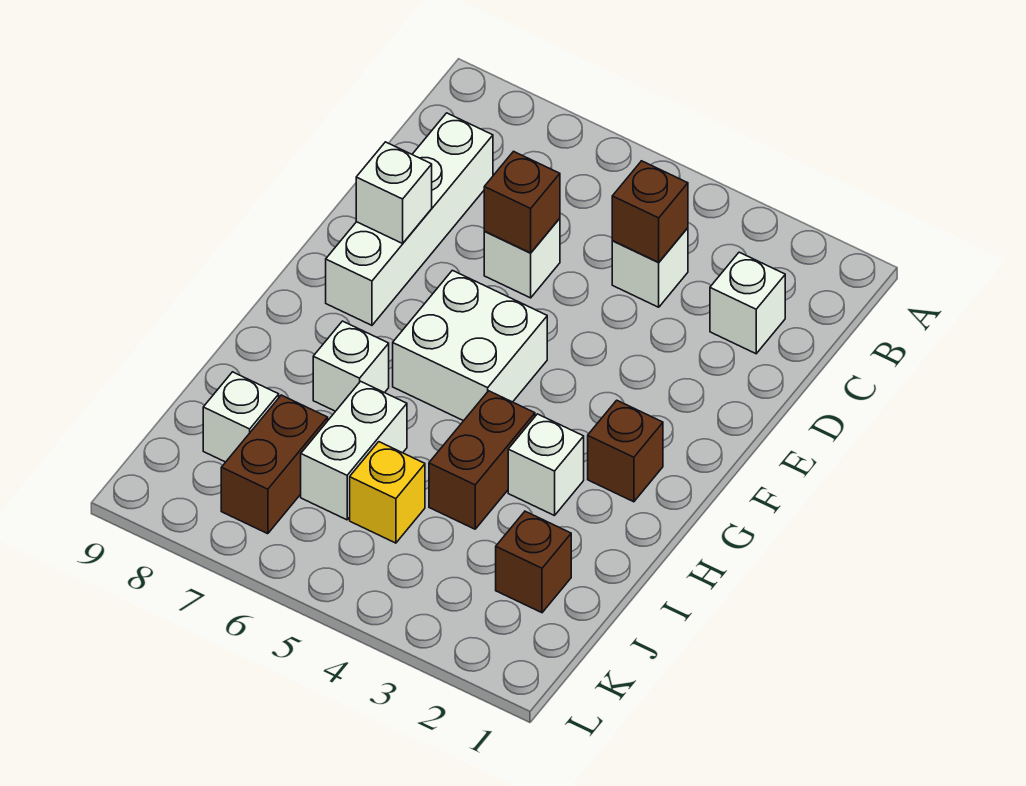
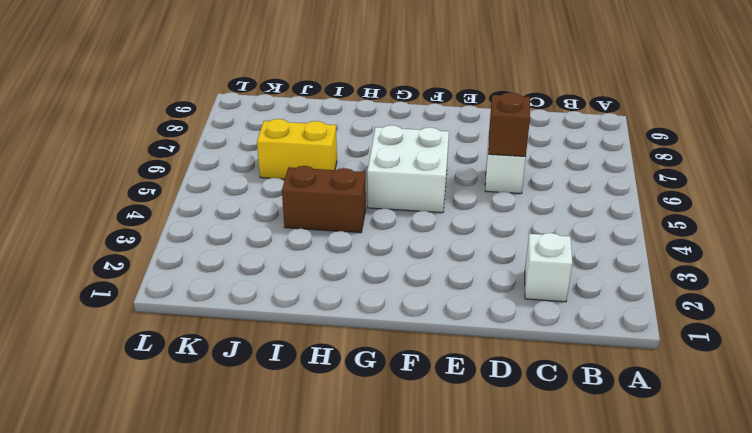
yellow 1x2 brick [257,119,337,179] -> white 1x2 brick [301,381,407,520]
none -> white 1x1 brick [612,228,688,307]
none -> white 1x4 brick [326,113,493,325]
none -> brown 1x1 brick [588,400,663,502]

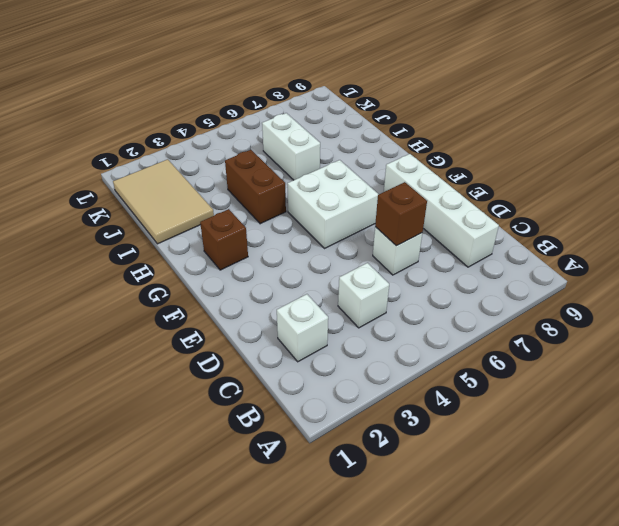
tan 2x3 tile [113,159,214,244] -> brown 1x1 brick [496,511,571,613]
none -> white 1x1 brick [508,414,584,516]
none -> white 1x1 brick [313,321,389,411]
none -> yellow 1x1 brick [350,442,425,543]

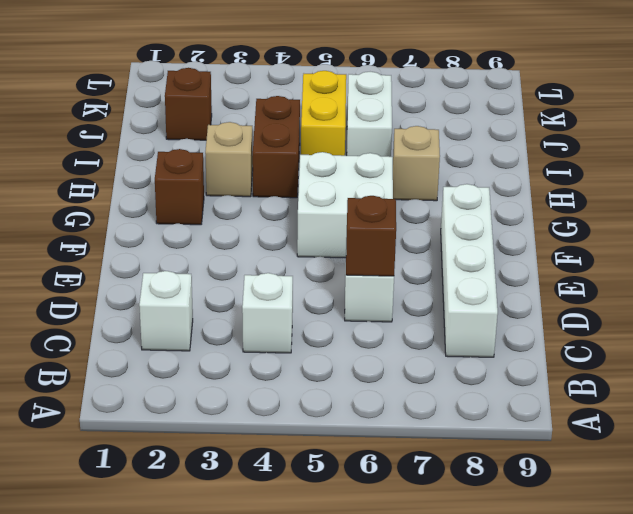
tan 1x1 brick [205,122,253,197] -> white 1x1 brick [508,414,584,516]
tan 1x1 brick [393,126,440,201] -> white 1x1 brick [313,321,389,411]
yellow 1x2 brick [301,71,346,156] -> yellow 1x1 brick [350,442,425,543]
none -> brown 1x2 brick [221,395,328,534]
none -> white 1x1 brick [203,372,279,462]
none -> brown 1x1 brick [612,161,688,262]

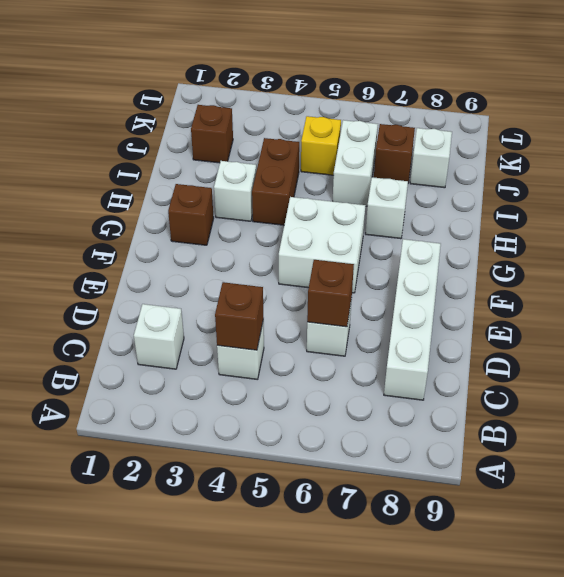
brown 1x1 brick [374,124,415,183] -> brown 1x2 brick [221,395,328,534]
none -> white 1x1 brick [356,142,432,243]

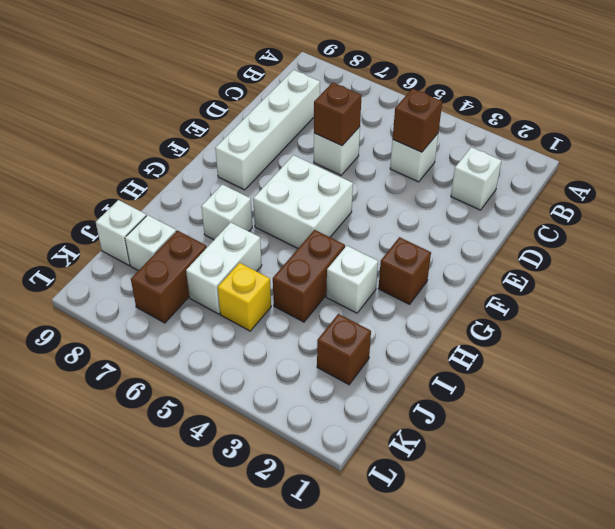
white 1x1 brick [96,200,146,265] -> white 1x1 brick moved to [356,142,432,243]

